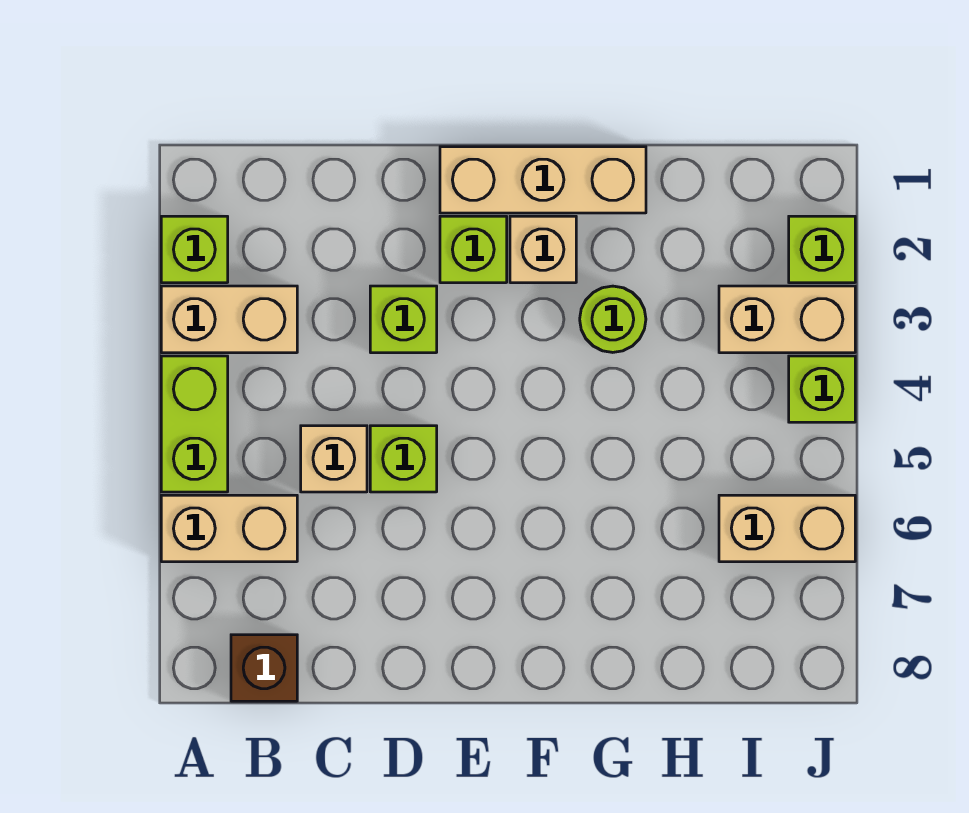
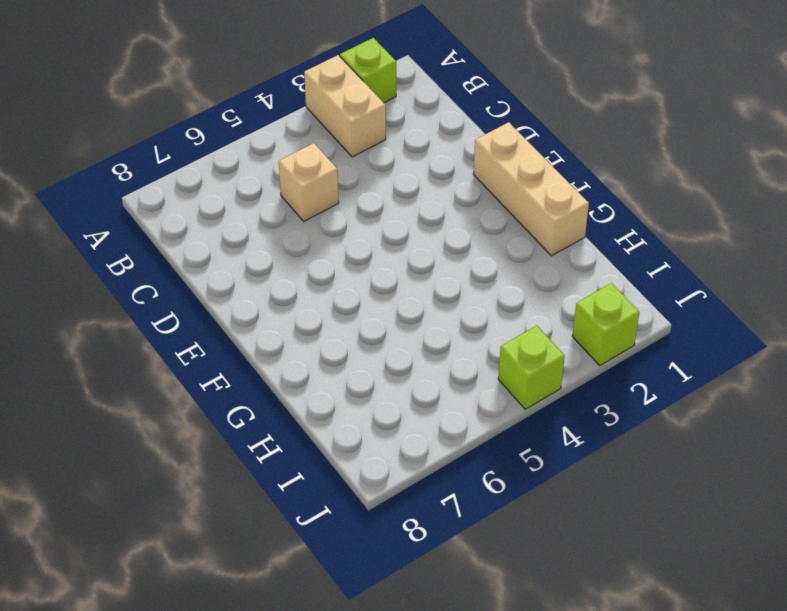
none -> lime 1x2 brick [161,356,228,492]
none -> tan 1x2 brick [161,495,297,562]
none -> brown 1x1 brick [231,635,297,701]

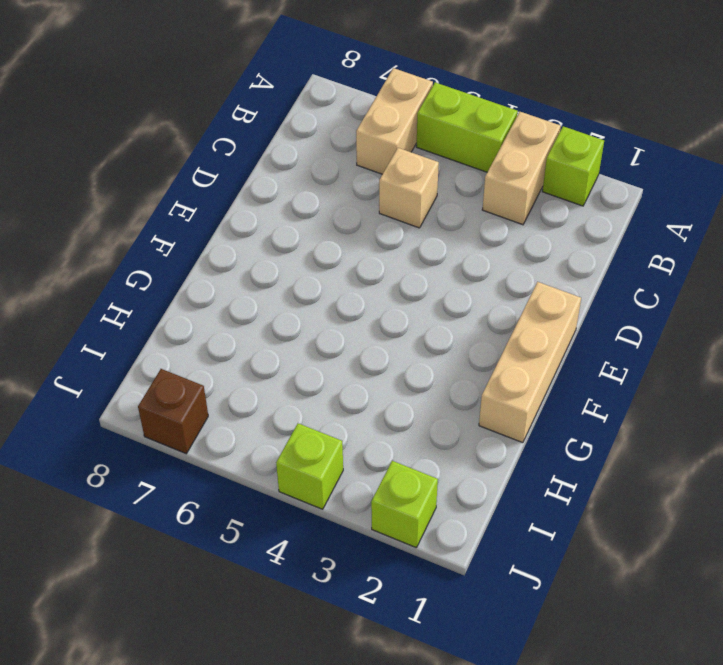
brown 1x1 brick [138,369,208,454] -> brown 1x1 brick moved to [231,635,297,701]
none -> lime 1x1 brick [370,286,437,353]
none -> lime 1x1 brick [370,426,437,492]
none -> lime 1x1 brick [440,216,507,283]

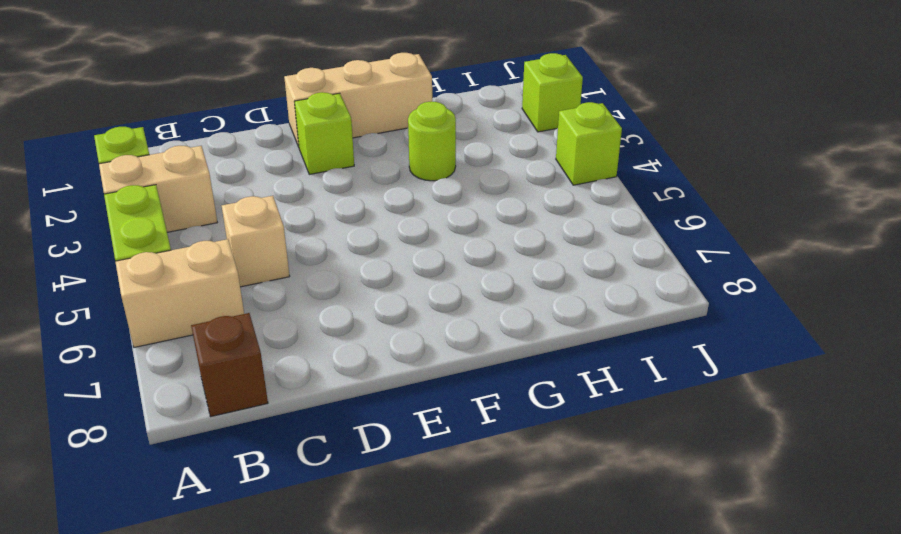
none -> lime 1x1 brick [370,286,437,353]
none -> lime 1x1 brick [370,426,437,492]
none -> tan 1x1 brick [510,216,576,283]

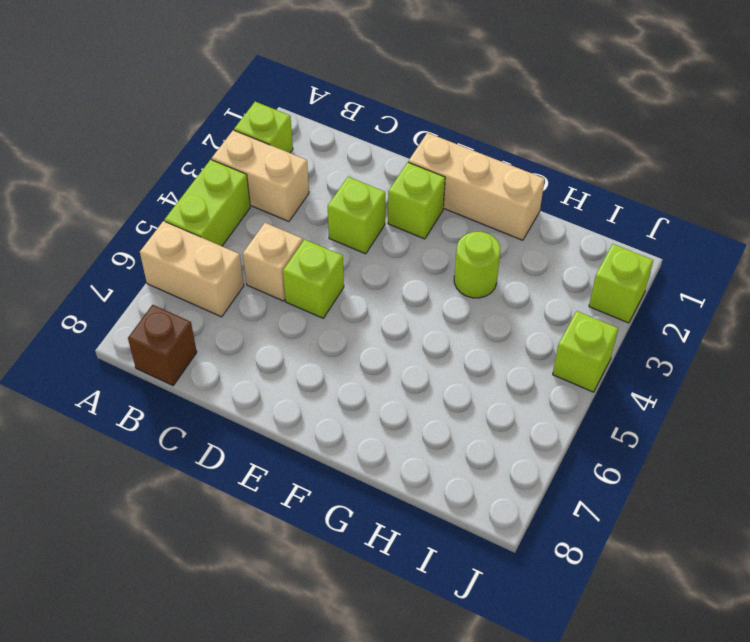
none -> tan 1x1 brick [510,216,576,283]
none -> tan 1x2 brick [719,286,855,353]
none -> tan 1x2 brick [719,495,855,562]

